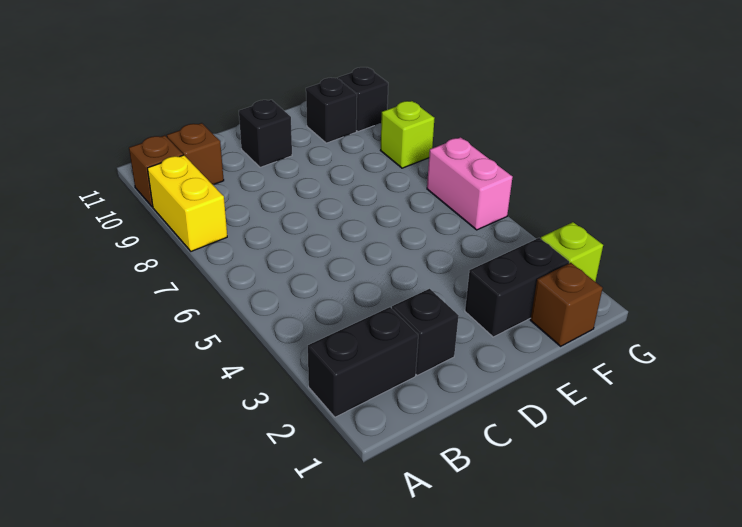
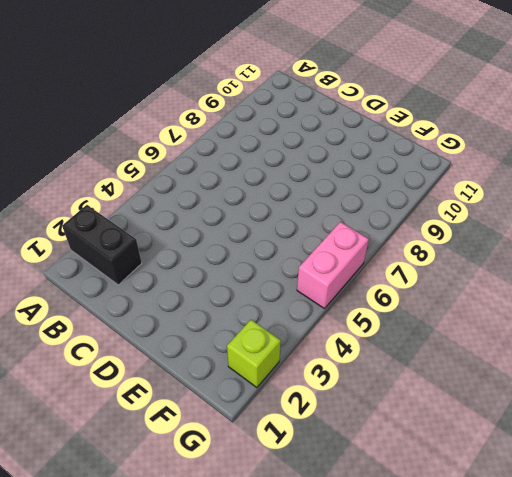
none -> yellow 1x2 brick [147,155,227,251]
none -> brown 1x1 brick [129,135,183,207]
none -> brown 1x1 brick [167,123,224,185]

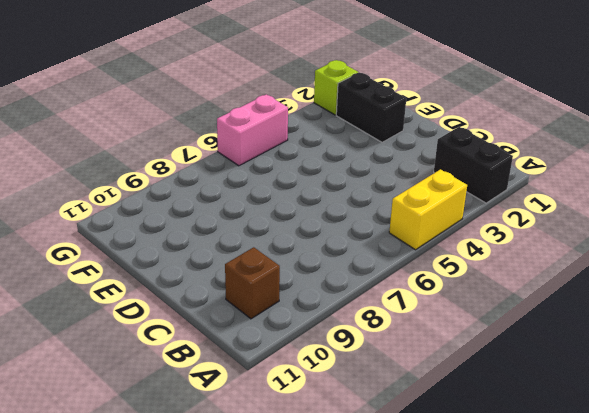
yellow 1x2 brick [389,169,467,250] -> yellow 1x2 brick moved to [147,155,227,251]
none -> brown 1x1 brick [129,135,183,207]
none -> black 1x1 brick [392,289,459,375]
none -> black 1x1 brick [239,100,292,167]

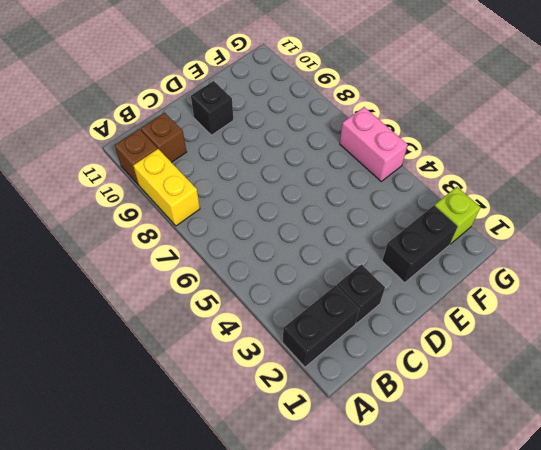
none -> brown 1x1 brick [530,263,603,346]
none -> black 1x1 brick [306,78,357,143]
none -> lime 1x1 brick [381,101,434,168]

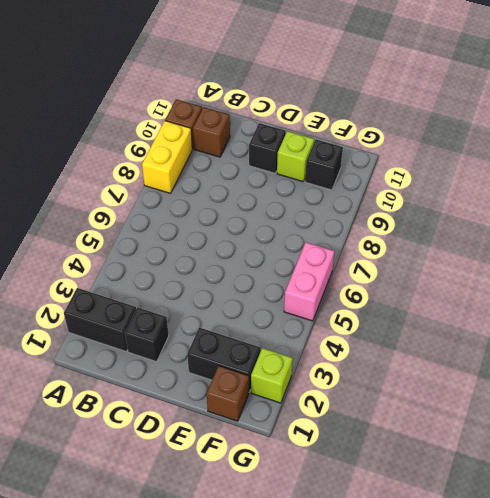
lime 1x1 brick [277,131,314,182] -> lime 1x1 brick moved to [381,101,434,168]
none -> black 1x1 brick [338,67,388,132]

